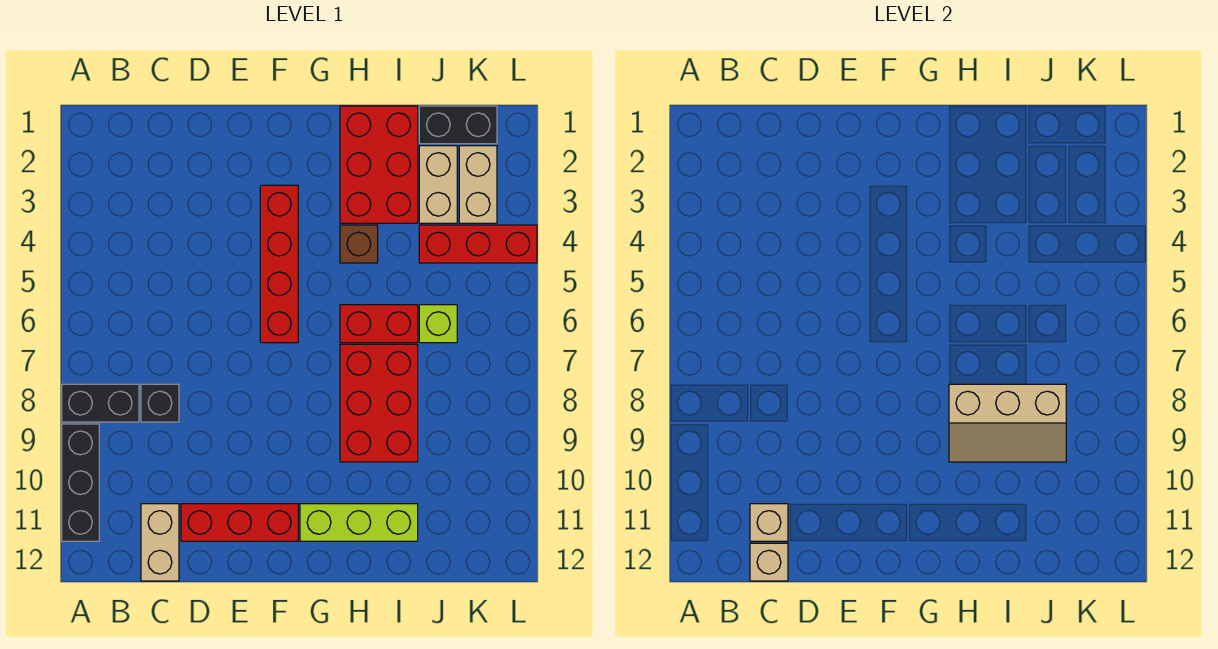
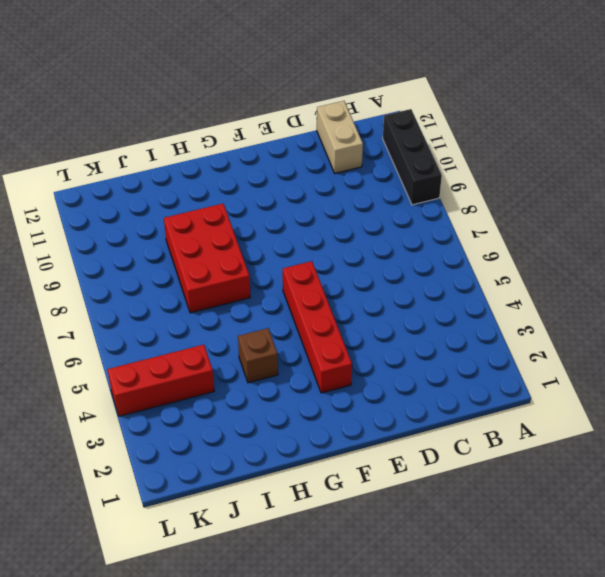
none -> black 1x2 brick [62,384,139,422]
none -> black 1x1 brick [141,384,179,422]
none -> red 1x3 brick [181,504,298,541]

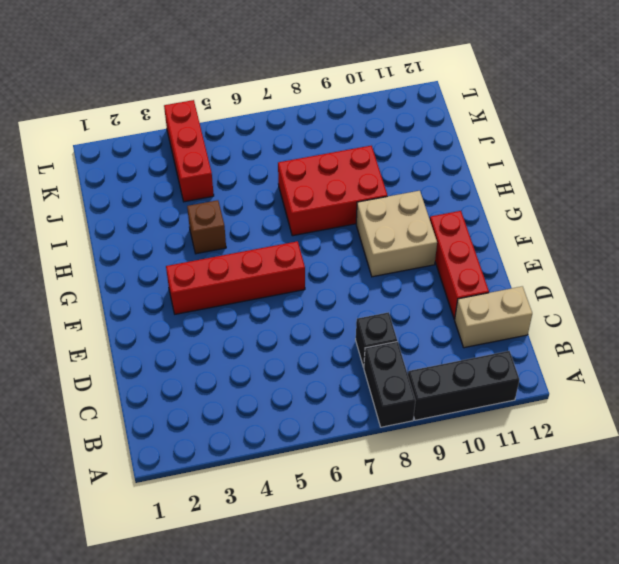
tan 2x2 brick [356,191,437,277] -> none
none -> lime 1x3 brick [300,504,418,541]
none -> red 2x3 brick [340,106,418,223]
none -> red 1x2 brick [340,305,418,343]

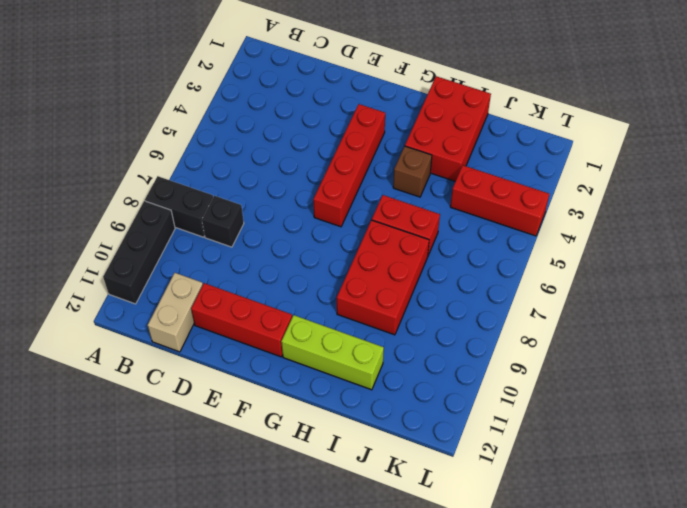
none -> black 1x2 brick [419,106,497,144]
none -> tan 1x2 brick [419,146,457,223]
none -> lime 1x1 brick [419,305,457,343]

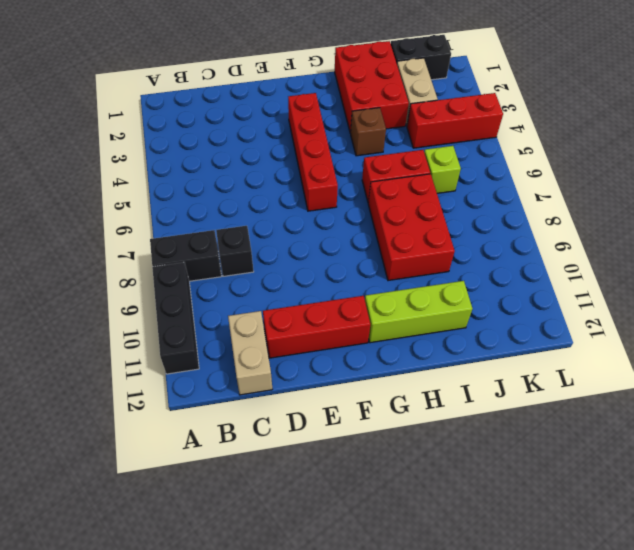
none -> tan 1x2 brick [459,146,497,223]
none -> tan 1x1 brick [750,504,788,541]
none -> tan 1x1 brick [750,543,788,581]

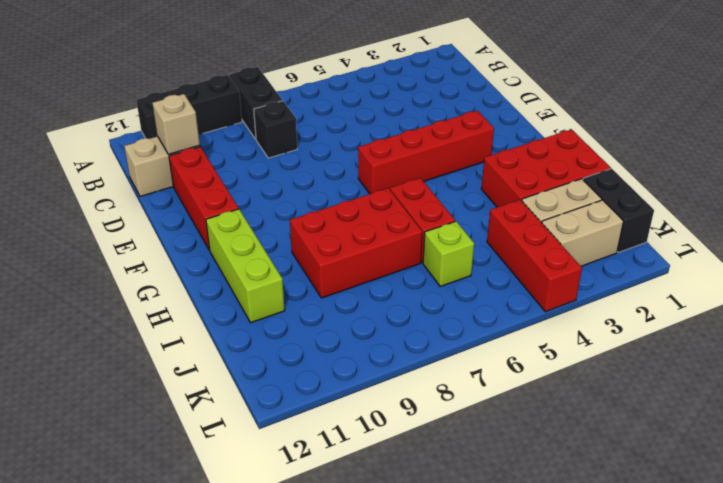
none -> brown 1x1 brick [340,225,378,263]
none -> tan 1x1 brick [750,543,788,581]
none -> tan 2x3 slope [949,384,1066,462]

